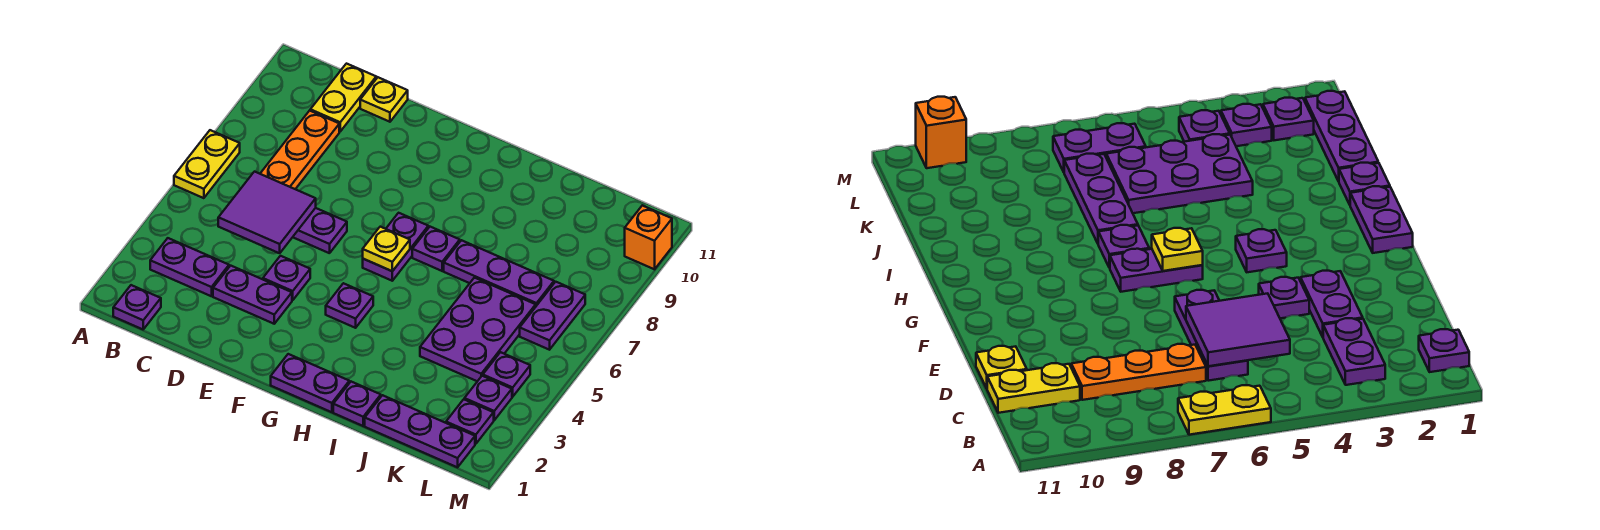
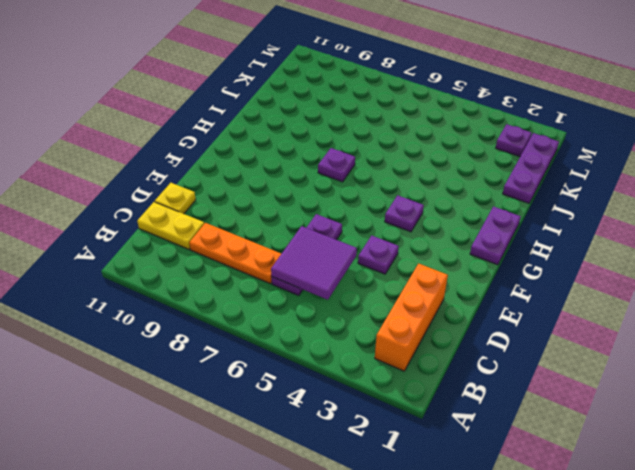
orange 1x3 brick [375,264,448,371] -> none
none -> yellow 1x2 plate [174,130,240,198]
none -> purple 1x1 plate [113,285,161,329]
none -> purple 1x2 plate [150,238,229,296]

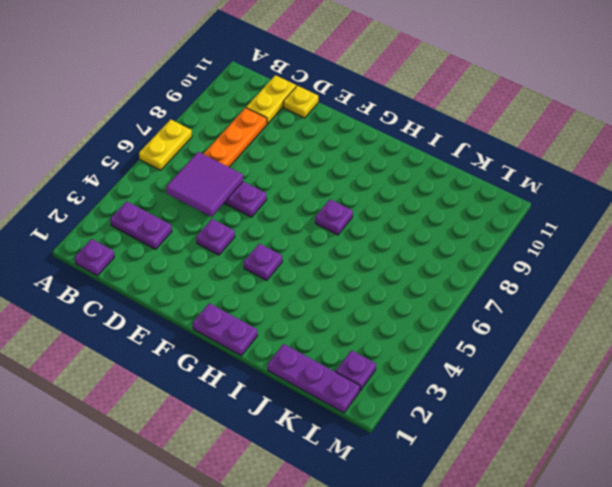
none -> purple 1x2 plate [213,266,292,324]
none -> purple 1x2 plate [363,213,428,281]
none -> purple 1x1 plate [333,382,381,426]

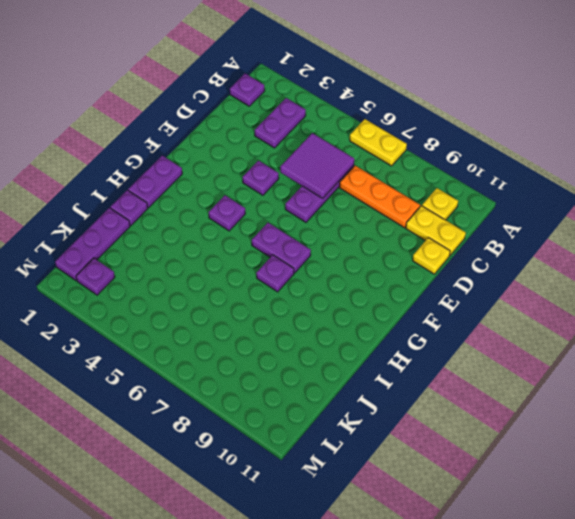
yellow 1x1 plate [422,188,458,220] -> yellow 1x1 plate moved to [363,227,410,271]
none -> purple 1x2 plate [213,266,292,324]
none -> purple 1x3 plate [444,240,554,306]
none -> purple 2x3 plate [420,278,536,381]

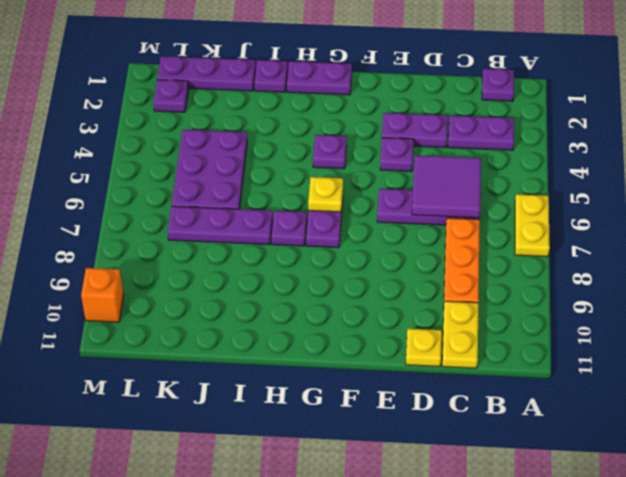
none -> purple 1x1 plate [464,376,512,420]
none -> purple 1x1 plate [483,352,530,397]
none -> purple 1x2 plate [520,282,585,350]

